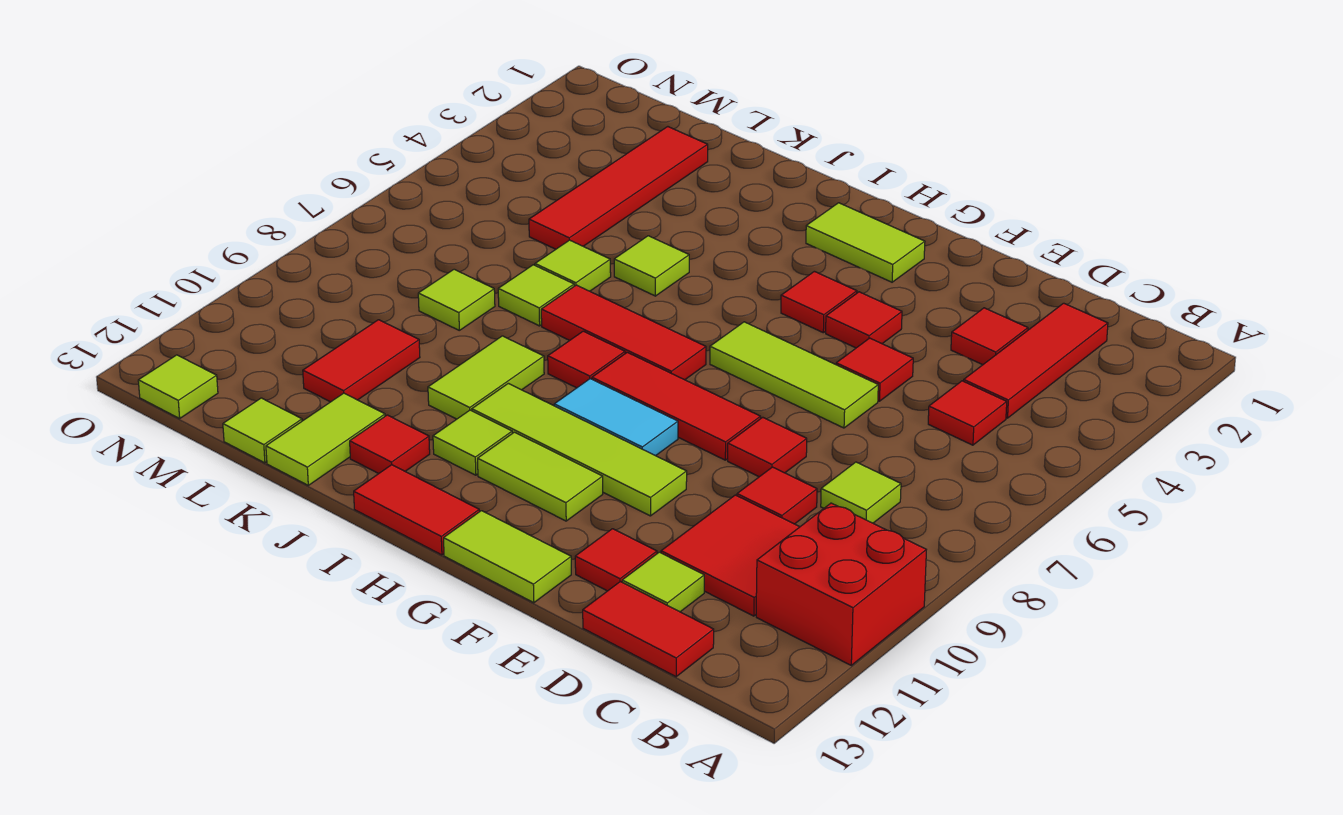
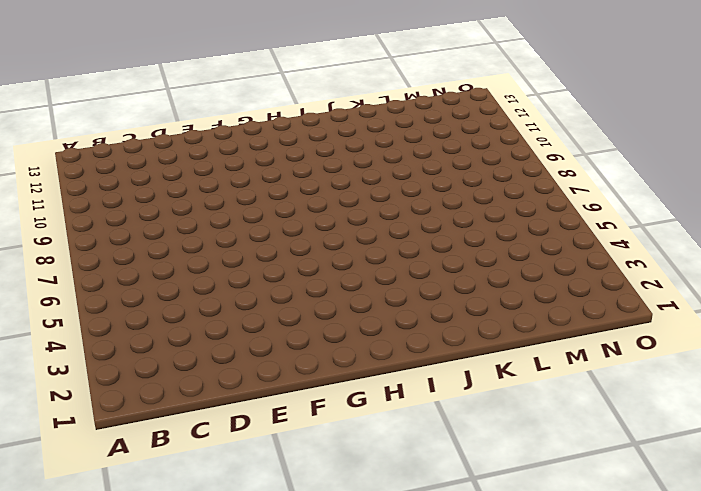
none -> red 2x2 brick [756,503,926,665]
none -> red 1x3 tile [964,303,1108,418]
none -> red 1x1 tile [928,381,1007,445]
none -> lime 1x1 tile [821,462,901,523]

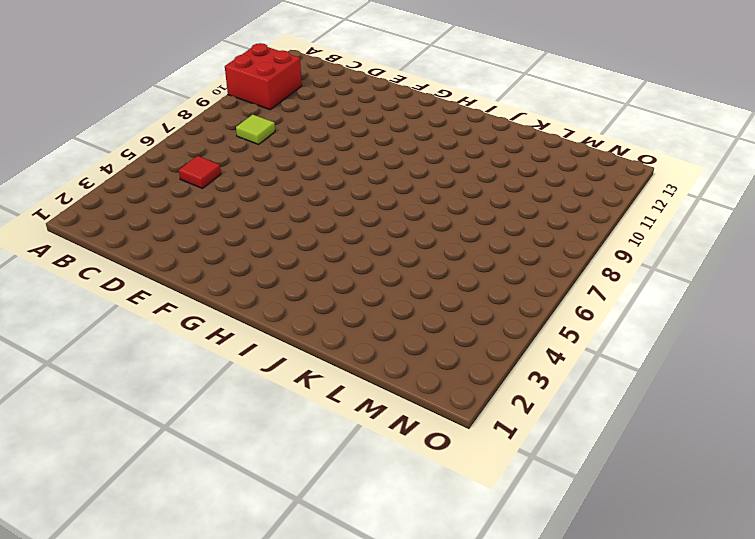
none -> red 1x3 tile [964,303,1108,418]
none -> red 2x2 tile [661,495,799,616]
none -> red 1x2 tile [583,582,714,677]
none -> red 1x1 tile [951,308,1028,365]

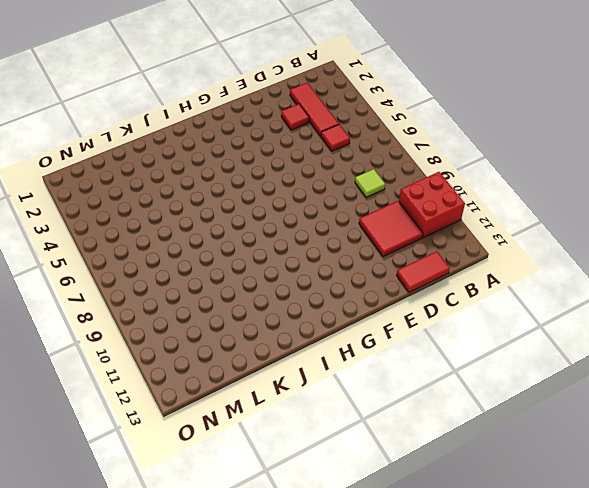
none -> red 1x1 tile [737,467,817,524]
none -> lime 1x1 tile [622,552,704,612]
none -> red 1x1 tile [836,338,913,401]
none -> lime 1x3 tile [710,322,878,428]

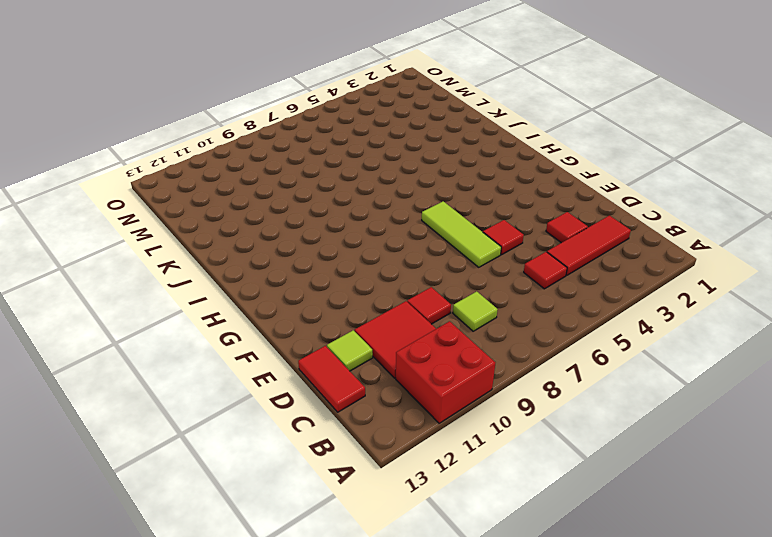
none -> red 1x1 tile [728,417,807,477]
none -> red 1x1 tile [575,529,657,591]
none -> red 1x1 tile [826,292,902,348]
none -> red 1x3 tile [592,352,761,460]

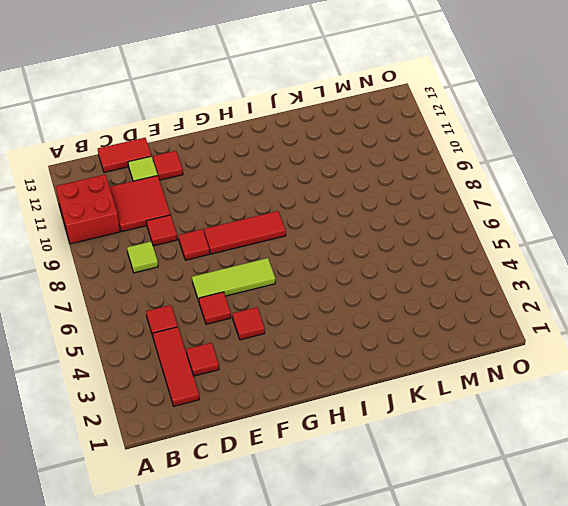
none -> lime 1x4 tile [472,383,687,516]
none -> lime 1x2 tile [444,511,571,603]
none -> lime 1x2 tile [806,203,925,282]
none -> red 1x1 tile [781,271,857,333]

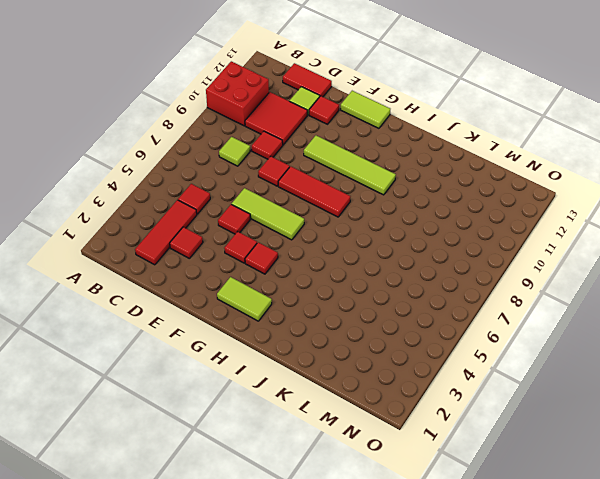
none -> cyan 1x2 tile [554,379,678,456]
none -> lime 1x2 tile [478,432,603,521]
none -> red 1x3 tile [541,285,706,380]
none -> red 1x2 tile [354,465,479,555]

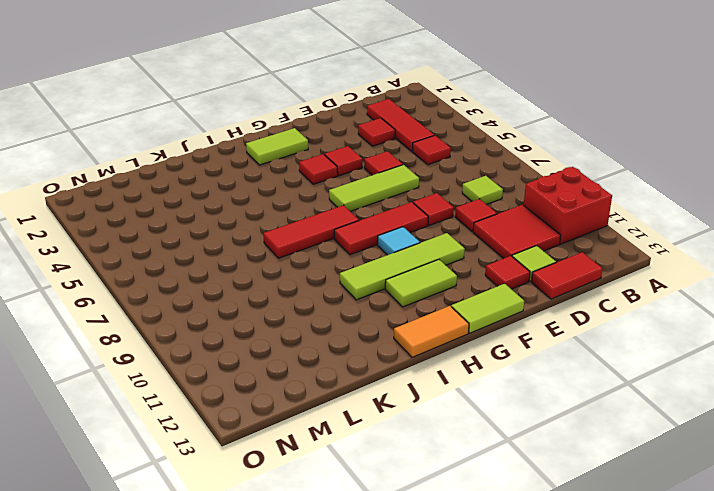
cyan 1x1 tile [378,227,420,255] -> cyan 1x2 tile [554,379,678,456]
orange 1x2 tile [394,306,469,357] -> red 1x2 tile [354,465,479,555]
none -> red 1x1 tile [548,331,625,388]
none -> lime 1x1 tile [433,410,512,475]
none -> lime 1x1 tile [614,236,689,296]
none -> lime 1x2 tile [428,336,544,419]

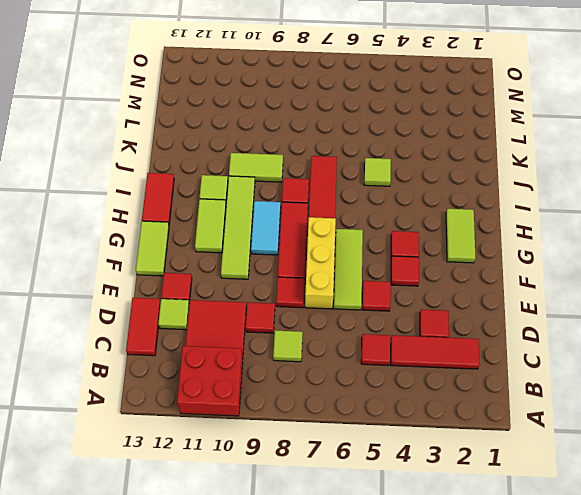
yellow 1x3 brick [305,217,336,309] -> none
none -> red 1x1 tile [350,415,430,474]
none -> lime 1x1 tile [535,240,611,291]
none -> lime 1x1 tile [498,265,574,326]
none -> lime 1x2 tile [266,393,385,485]

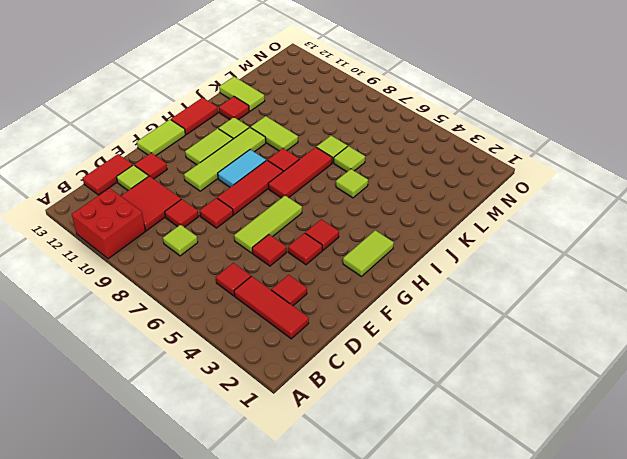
none -> red 1x4 tile [529,127,708,249]
none -> lime 1x1 tile [418,269,495,330]
none -> red 1x2 tile [303,320,420,402]
none -> lime 1x1 tile [223,398,302,463]

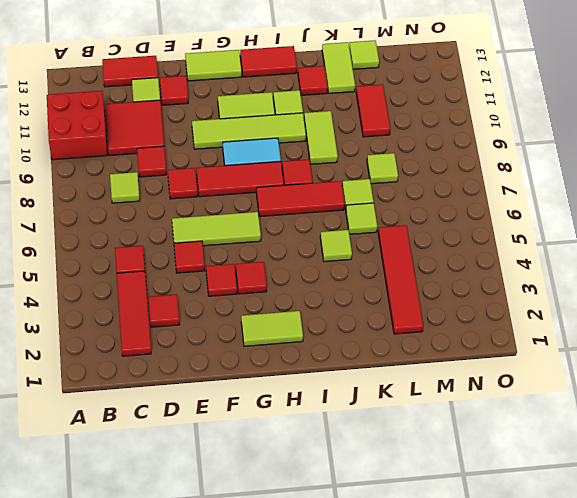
none -> lime 1x1 tile [138,355,218,419]

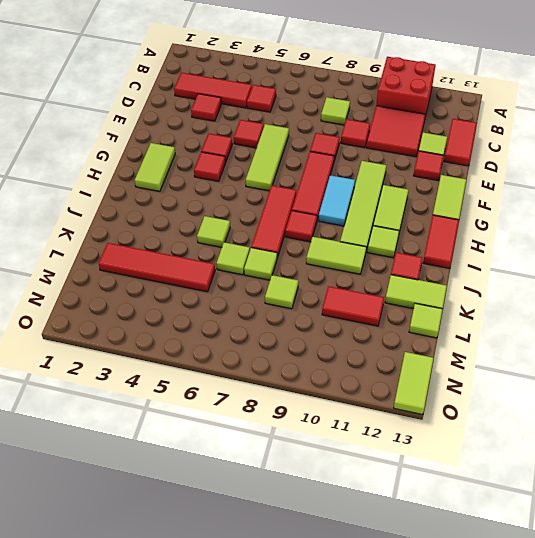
lime 1x2 tile [394,352,434,415] -> lime 1x1 tile [138,355,218,419]

